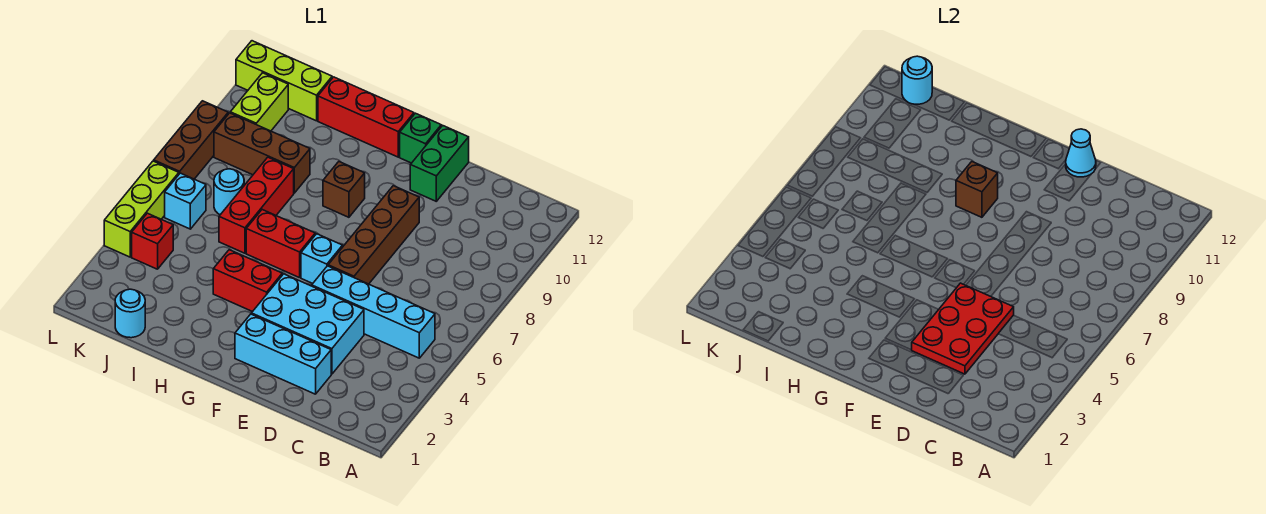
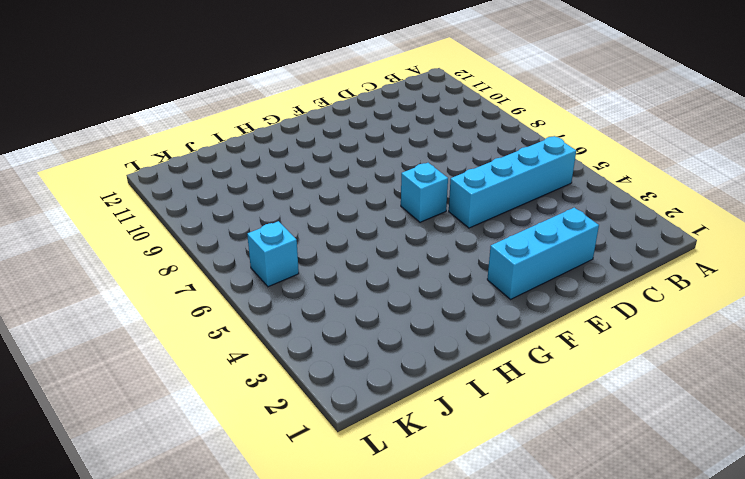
none -> cyan 2x3 brick [251,274,364,374]
none -> brown 1x4 brick [328,186,419,284]
none -> green 1x2 brick [410,126,469,201]

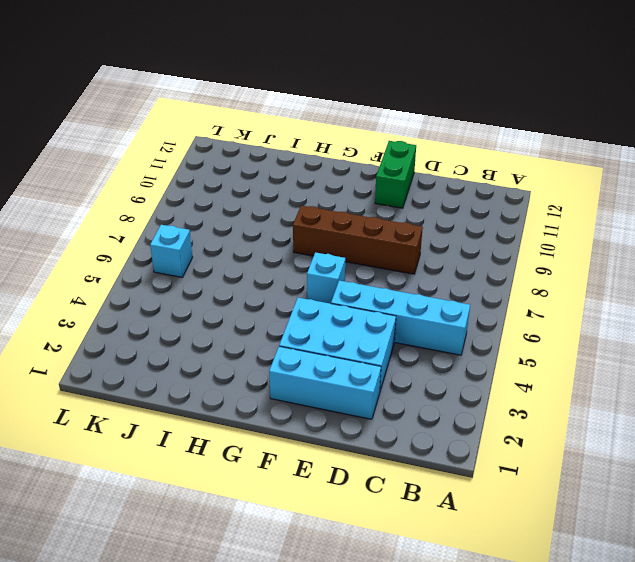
brown 1x4 brick [293,206,423,274] -> brown 1x4 brick turned to [328,186,419,284]
none -> green 1x1 brick [400,113,441,163]
none -> red 1x2 brick [213,250,282,312]
none -> red 1x2 brick [246,210,315,278]

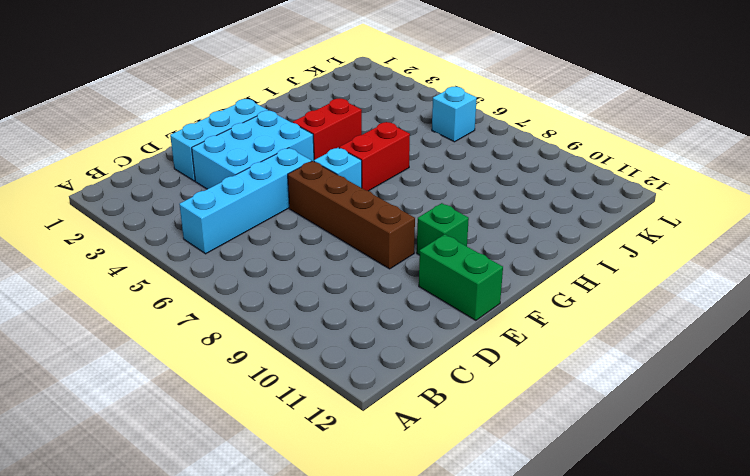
green 1x1 brick [417,203,469,255] -> green 1x1 brick moved to [400,113,441,163]
none -> brown 1x1 brick [323,162,365,217]
none -> red 1x3 brick [318,77,414,157]
none -> red 1x3 brick [219,157,294,253]

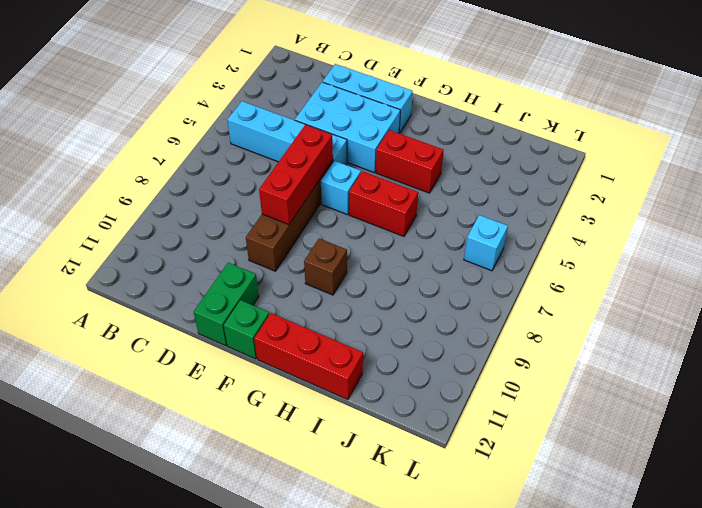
red 1x3 brick [259,124,333,225] -> red 1x3 brick moved to [219,157,294,253]
none -> brown 1x3 brick [214,113,310,193]
none -> cyan 1x1 round brick [115,289,145,338]
none -> cyan 1x1 round brick [214,169,244,215]

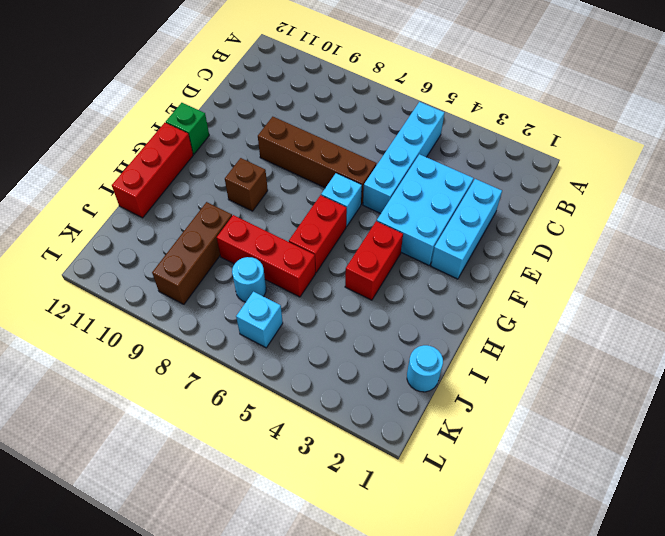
none -> green 1x2 brick [410,126,469,201]
none -> lime 1x3 brick [236,41,332,121]
none -> red 1x1 brick [132,213,173,269]

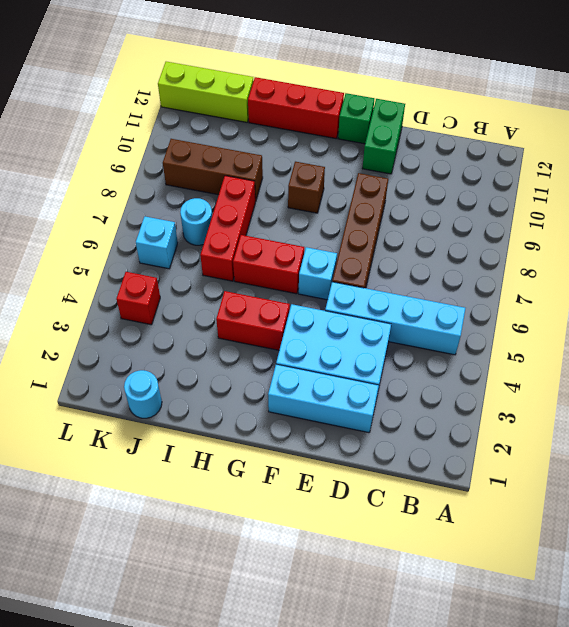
none -> lime 1x2 brick [230,73,288,131]
none -> lime 1x3 brick [104,161,179,257]
none -> brown 1x3 brick [154,101,228,179]

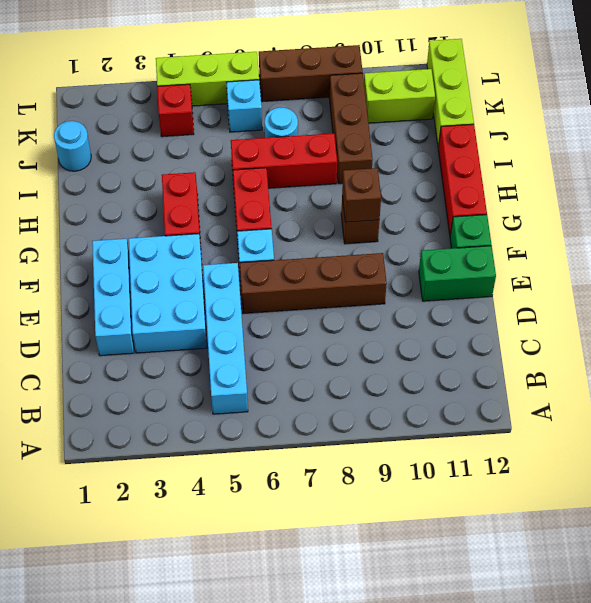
none -> red 2x3 plate [912,283,1014,374]
none -> cyan 1x1 cone [1066,129,1096,177]
none -> cyan 1x1 round brick [902,56,932,104]

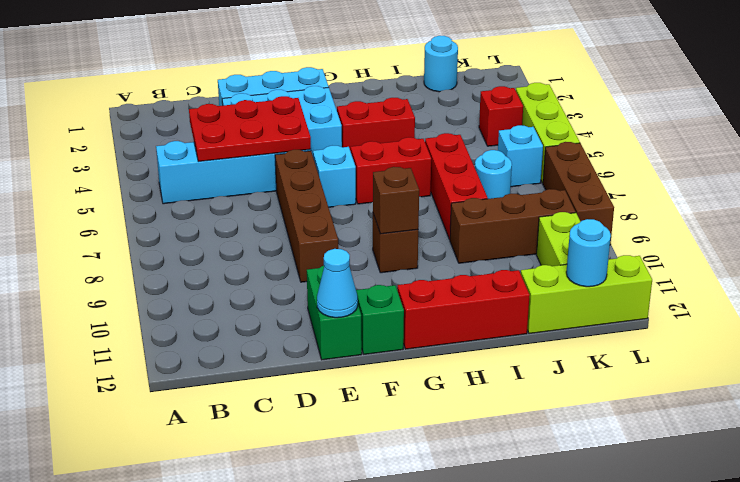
red 2x3 plate [189,96,311,161] -> red 2x3 plate turned to [912,283,1014,374]

